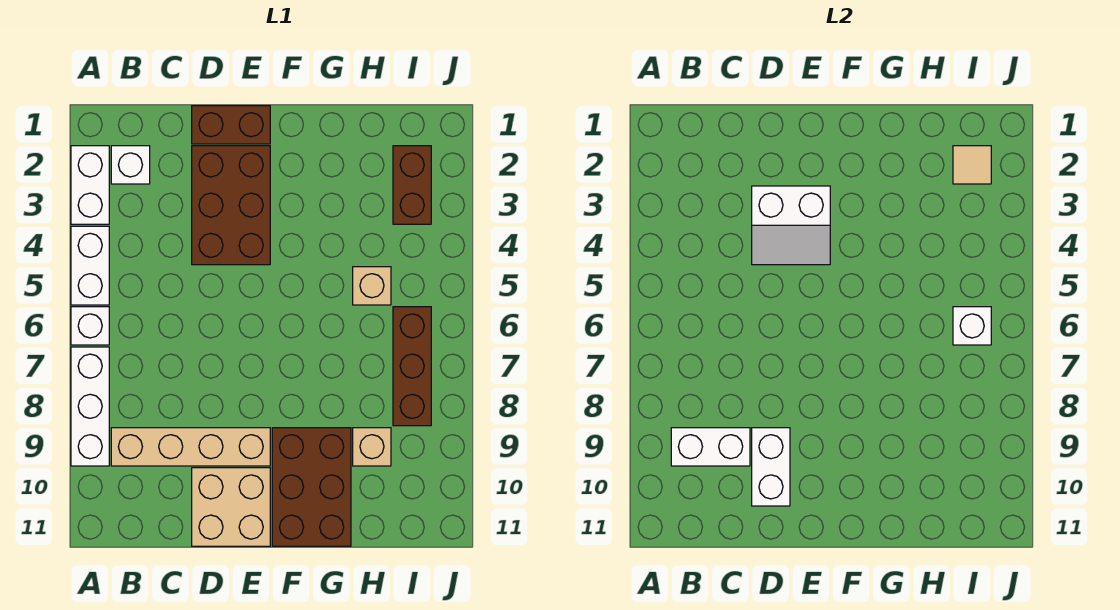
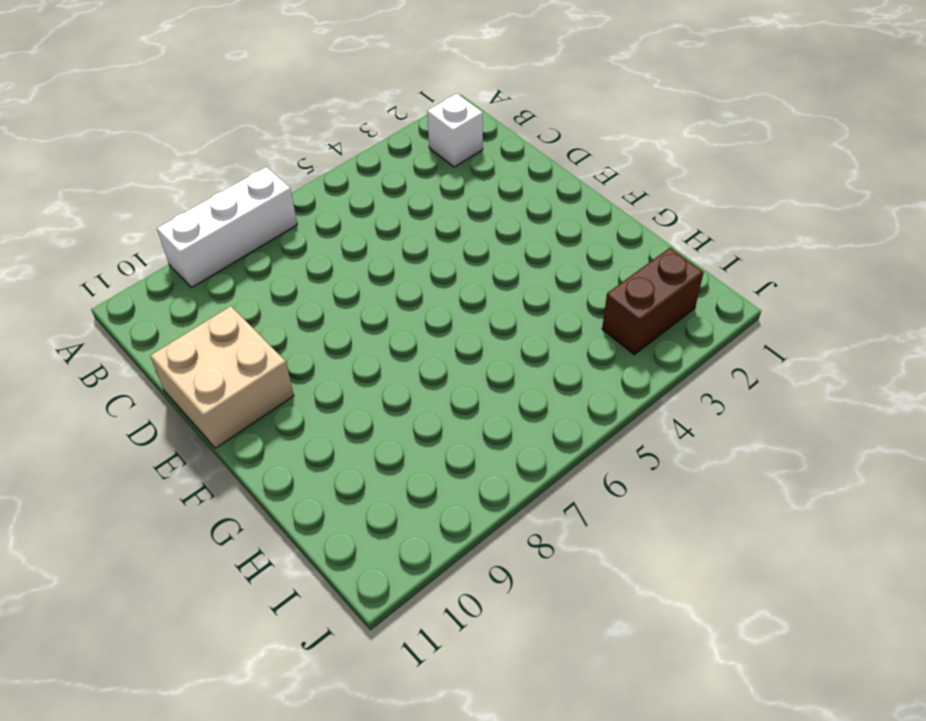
none -> white 1x2 brick [71,146,109,224]
none -> white 1x2 brick [71,226,109,305]
none -> white 1x1 brick [71,307,109,345]

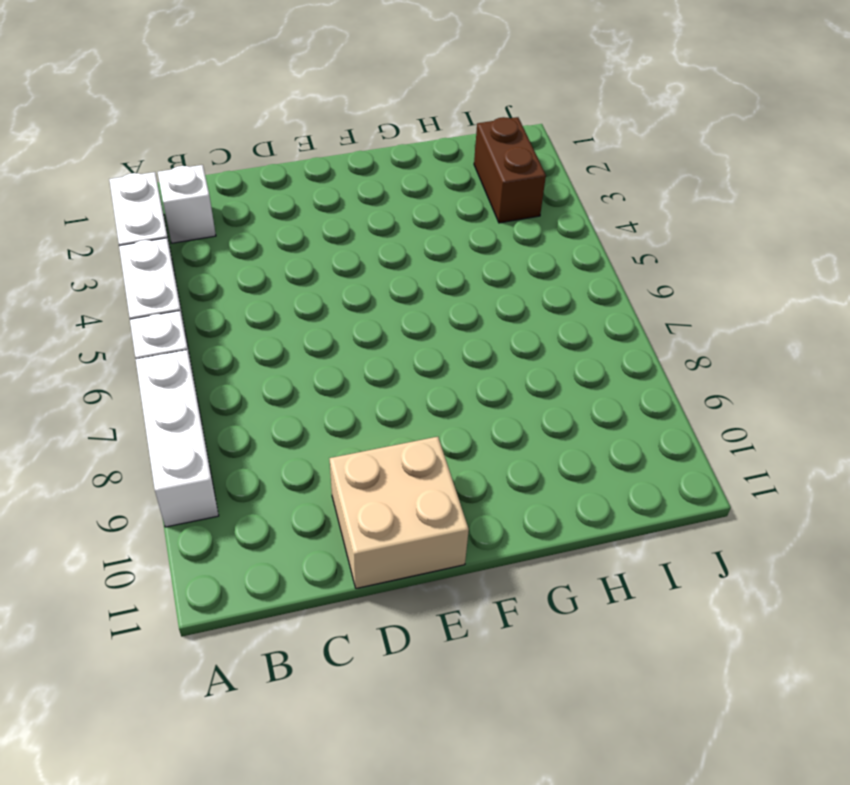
none -> tan 1x4 brick [111,428,270,466]
none -> brown 1x2 brick [192,106,270,144]
none -> brown 2x3 brick [192,146,270,265]

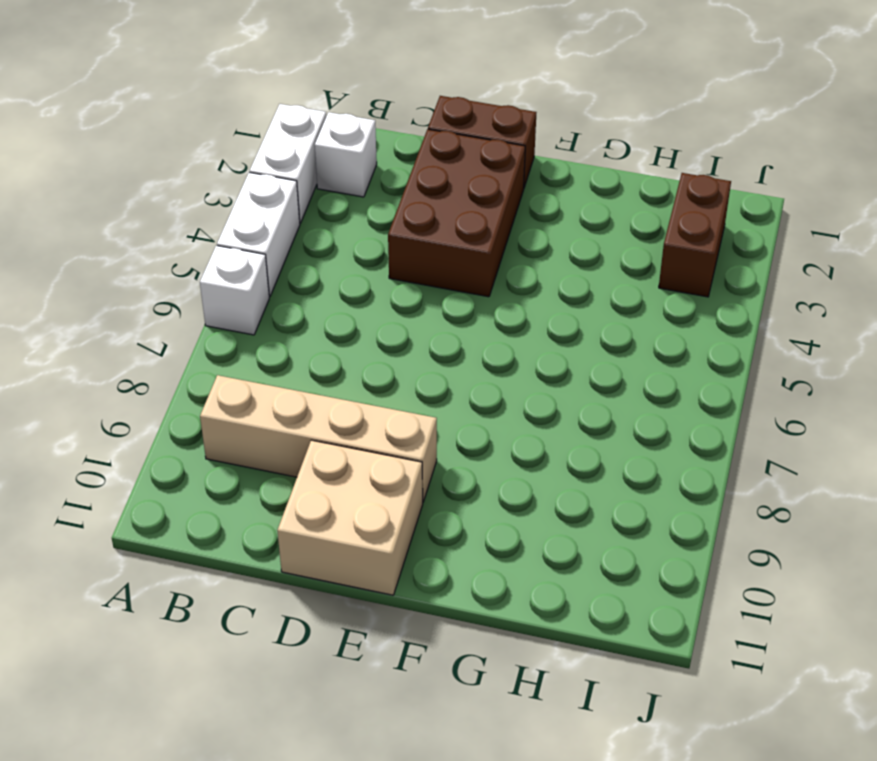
none -> white 1x3 brick [71,347,109,466]
none -> brown 2x3 brick [272,428,351,546]
none -> tan 1x1 brick [353,267,391,305]

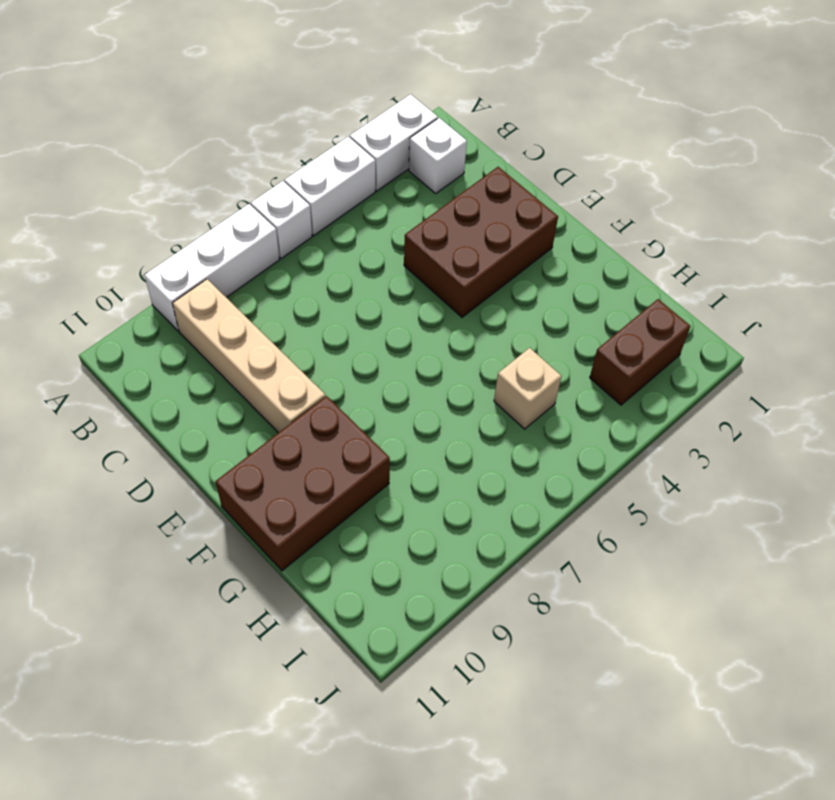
none -> brown 1x2 brick [192,106,270,144]
none -> tan 2x2 brick [192,468,270,546]
none -> tan 1x1 brick [353,428,391,466]

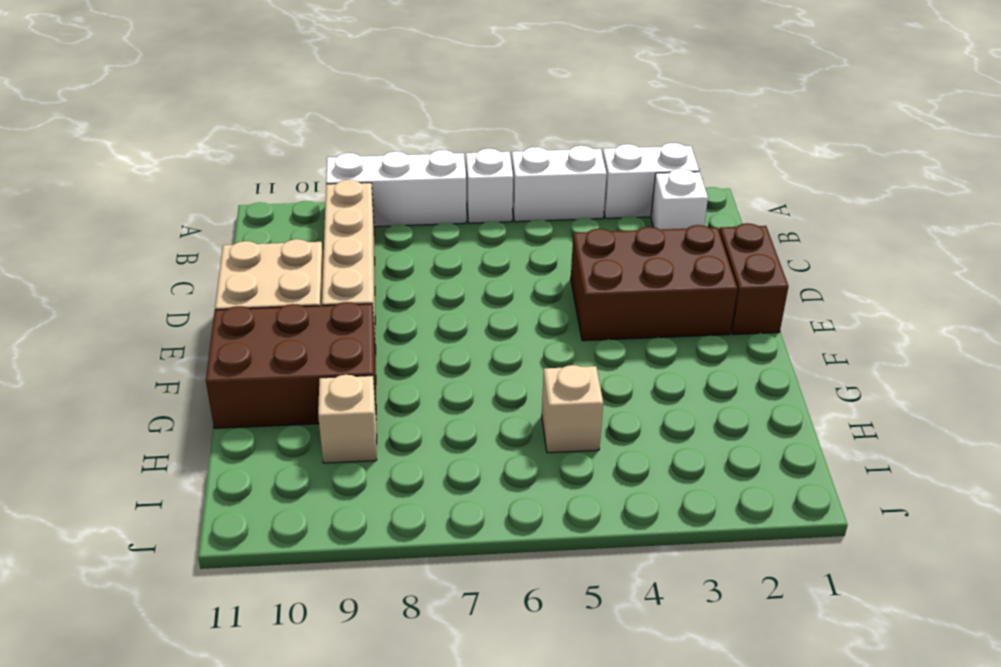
none -> brown 1x2 brick [393,146,431,224]
none -> brown 1x3 brick [393,307,431,426]
none -> white 1x2 brick [671,428,750,466]

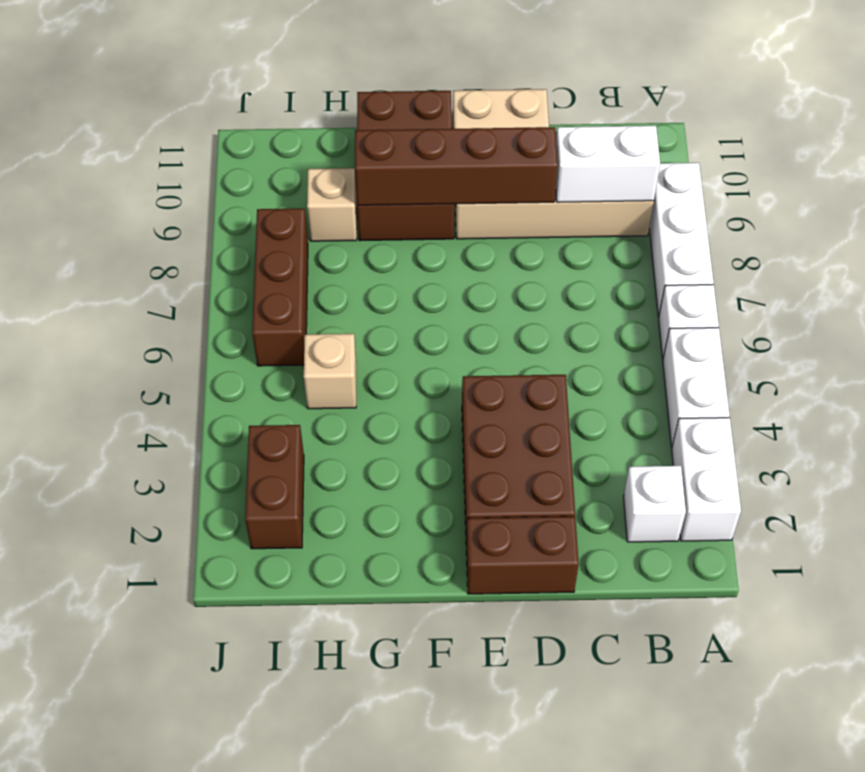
brown 1x4 brick [355,127,558,205] -> white 1x2 brick [752,428,790,506]
none -> white 2x2 slope [752,186,830,265]
none -> tan 1x1 tile [953,146,991,184]
none -> white 1x1 brick [953,307,991,345]

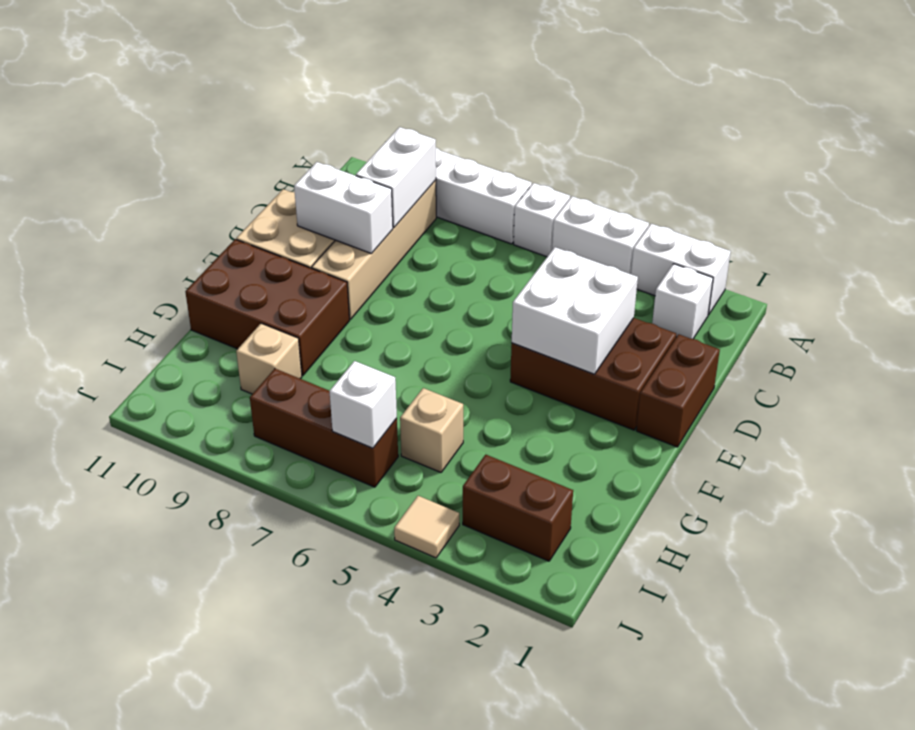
white 2x2 brick [512,247,638,374] -> white 2x2 slope [752,186,830,265]
tan 1x1 tile [394,496,459,558] -> tan 1x1 tile moved to [953,146,991,184]

